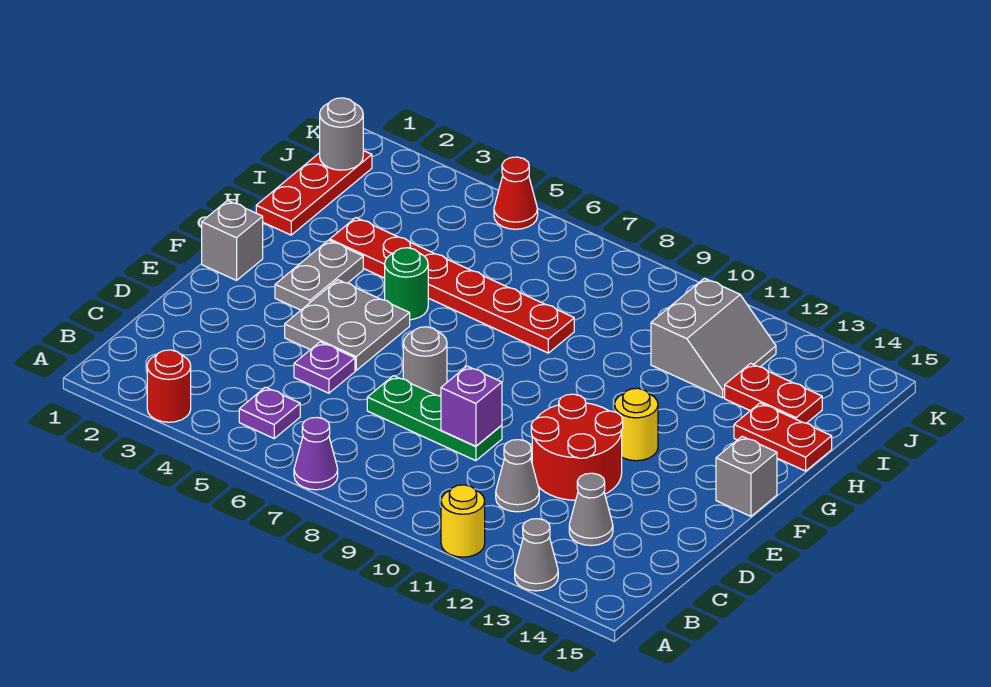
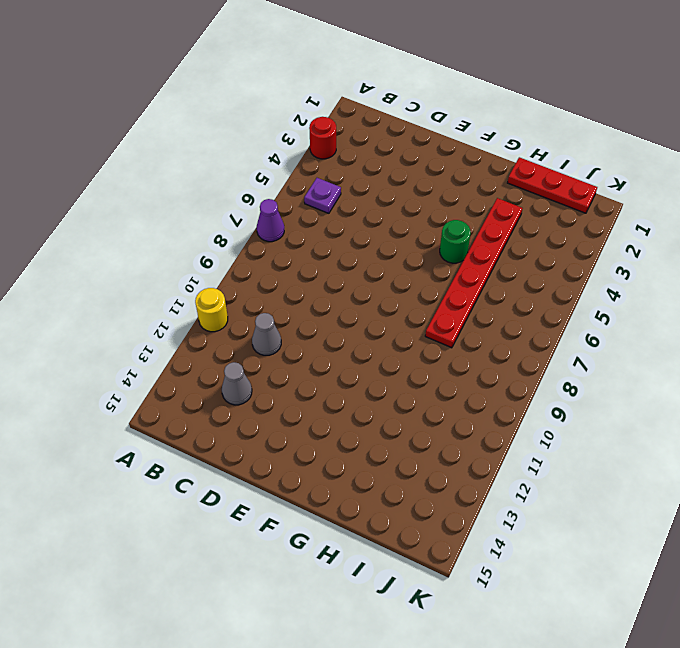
none -> grey 1x1 cone [515,519,558,591]
none -> purple 1x1 plate [294,342,355,393]
none -> green 1x3 plate [367,376,502,461]

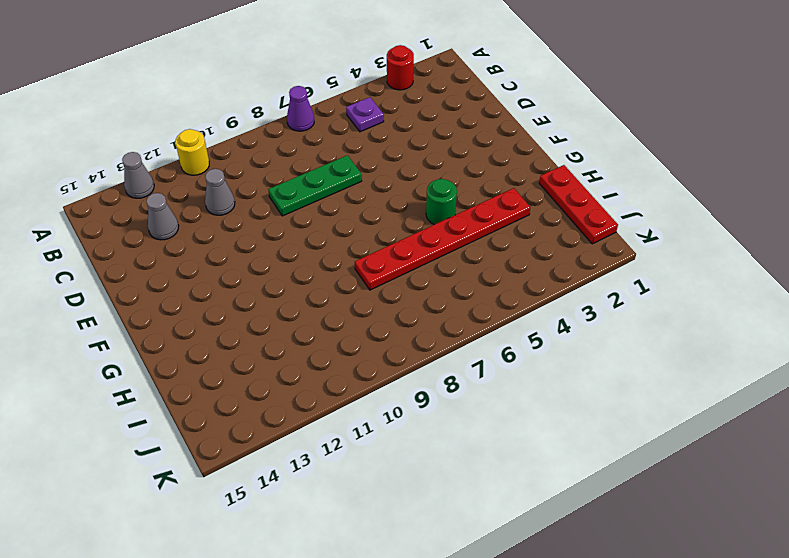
none -> purple 1x1 plate [294,342,355,393]
none -> red 2x2 round brick [531,394,623,500]
none -> grey 2x2 plate [285,280,410,370]

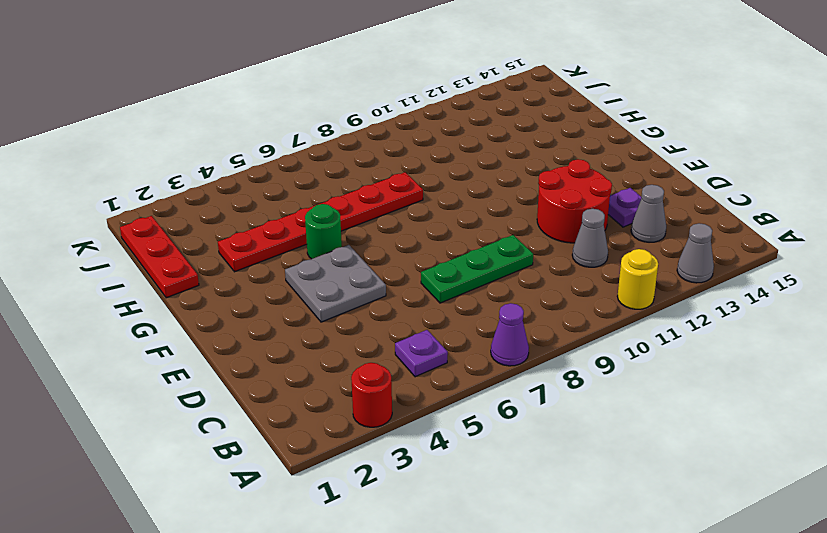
purple 1x1 plate [608,188,641,227] -> purple 1x1 plate moved to [294,342,355,393]
none -> grey 1x1 round brick [403,327,447,396]
none -> grey 1x1 brick [202,200,263,280]
none -> grey 1x2 plate [275,240,363,310]

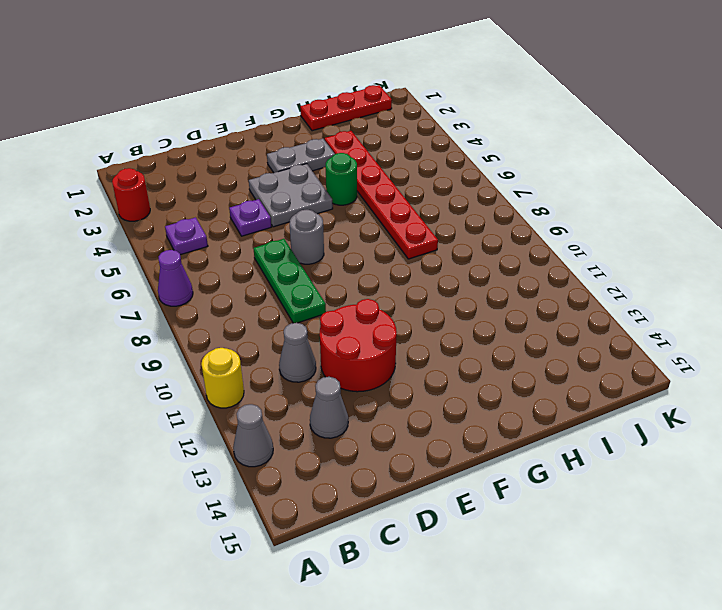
none -> grey 1x1 brick [202,200,263,280]
none -> yellow 1x1 round brick [614,388,658,461]
none -> grey 1x1 brick [716,436,777,516]

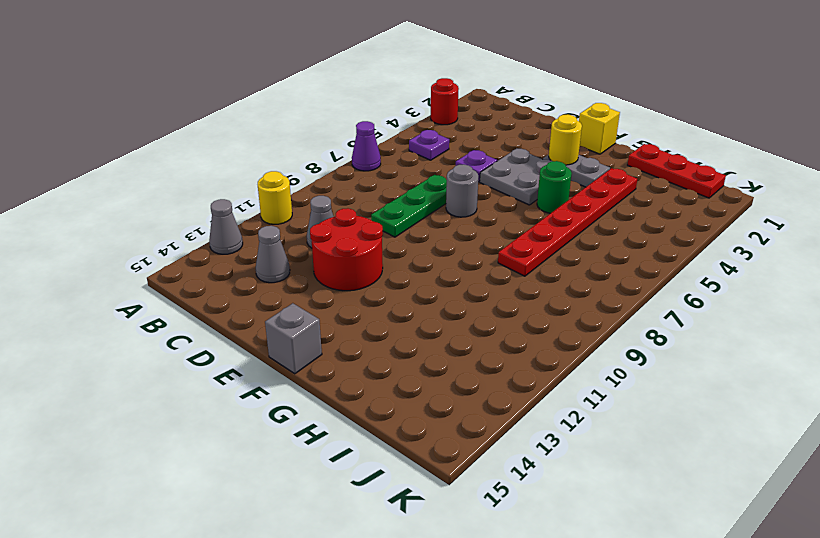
yellow 1x1 brick [579,103,620,154] -> grey 1x1 brick [202,200,263,280]
yellow 1x1 round brick [549,114,582,165] -> yellow 1x1 round brick moved to [614,388,658,461]
none -> red 1x2 plate [734,403,832,471]
none -> grey 2x2 slope [651,278,776,398]
none -> red 1x2 plate [725,363,822,423]

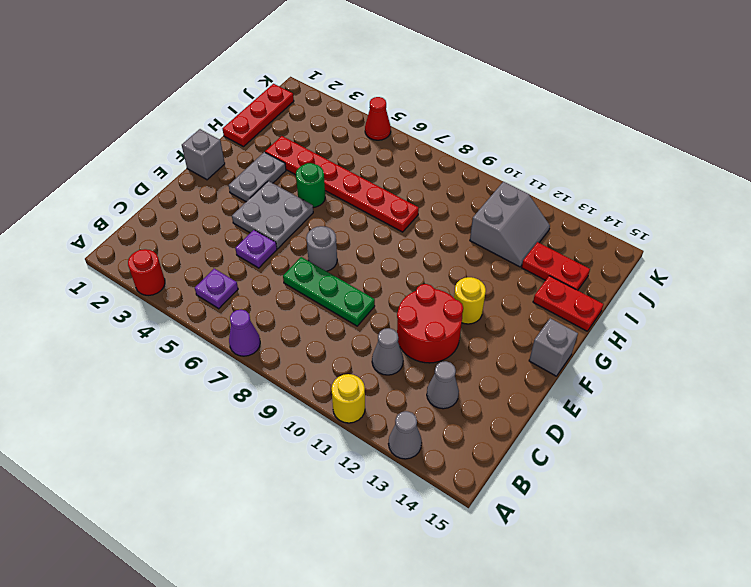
none -> purple 1x1 brick [441,366,502,446]
none -> grey 1x1 round brick [320,98,363,170]

